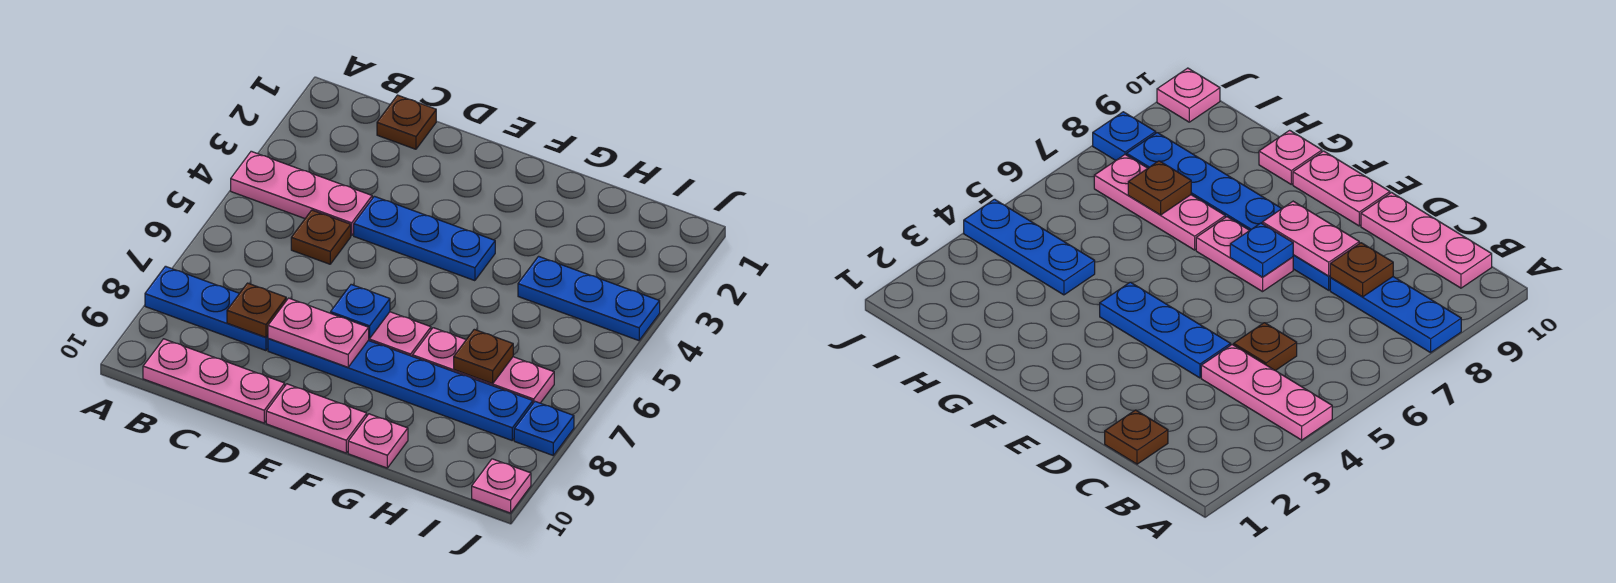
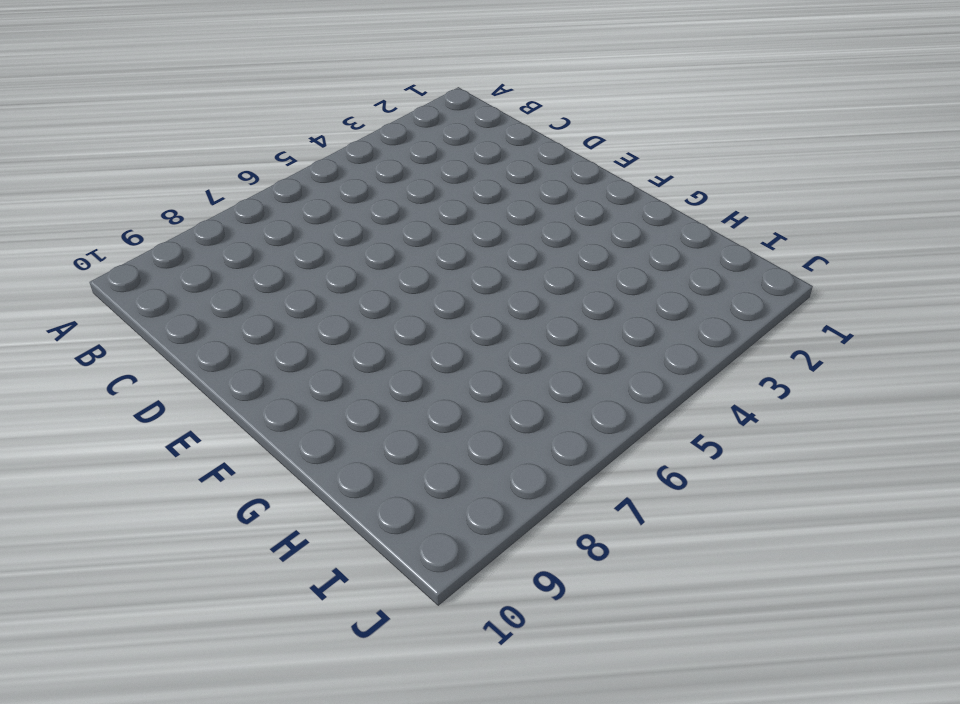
none -> pink 1x3 plate [231,151,372,236]
none -> blue 1x3 plate [145,266,268,351]
none -> pink 1x3 plate [143,339,285,423]

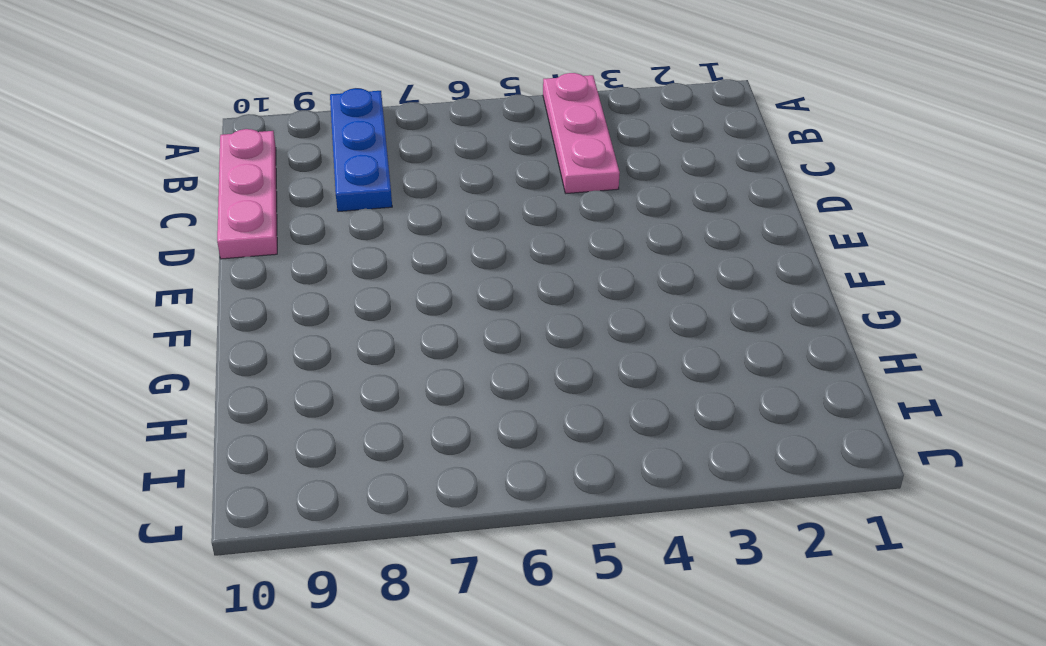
none -> brown 1x1 plate [377,95,436,149]
none -> brown 1x1 plate [291,210,351,264]
none -> blue 1x3 plate [354,196,495,281]

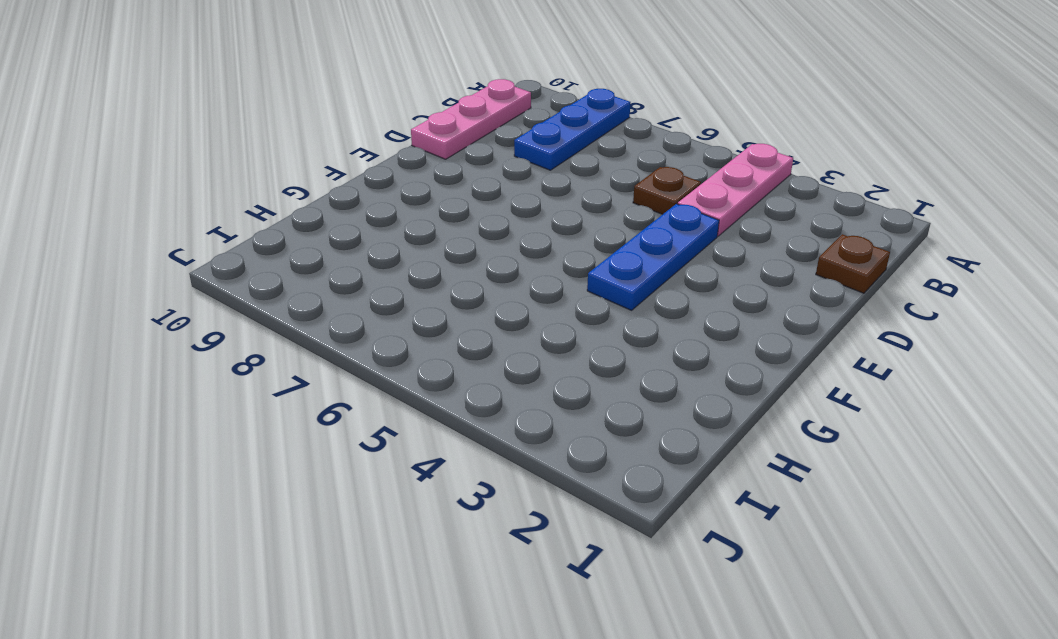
none -> blue 1x6 plate [268,339,533,440]
none -> pink 1x2 plate [368,312,431,356]
none -> pink 1x2 plate [266,384,367,453]

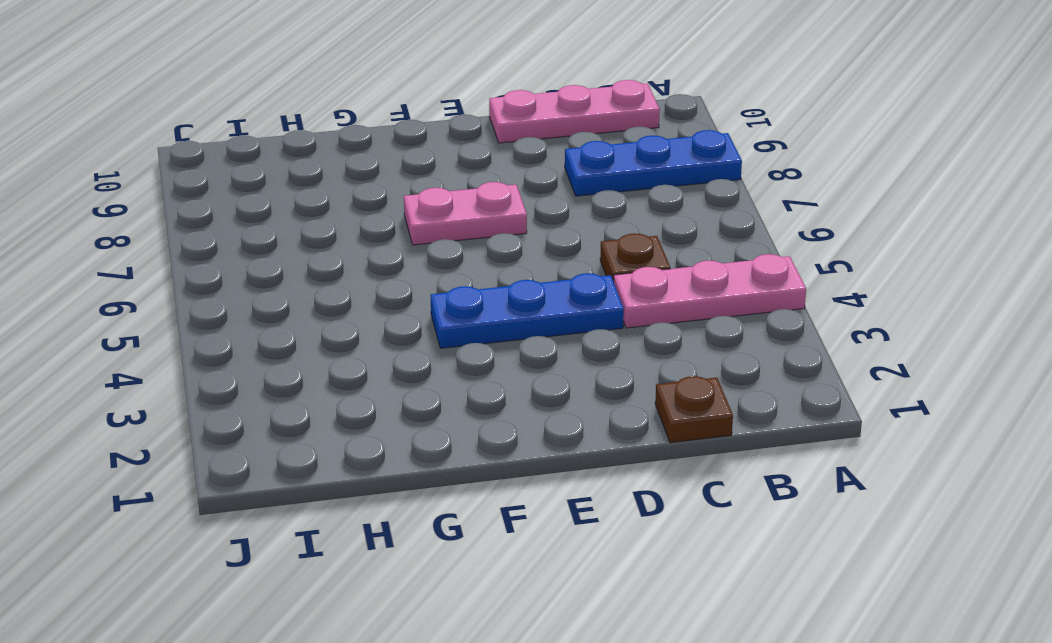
none -> blue 1x6 plate [268,339,533,440]
none -> pink 1x2 plate [266,384,367,453]
none -> pink 1x3 plate [413,328,554,403]

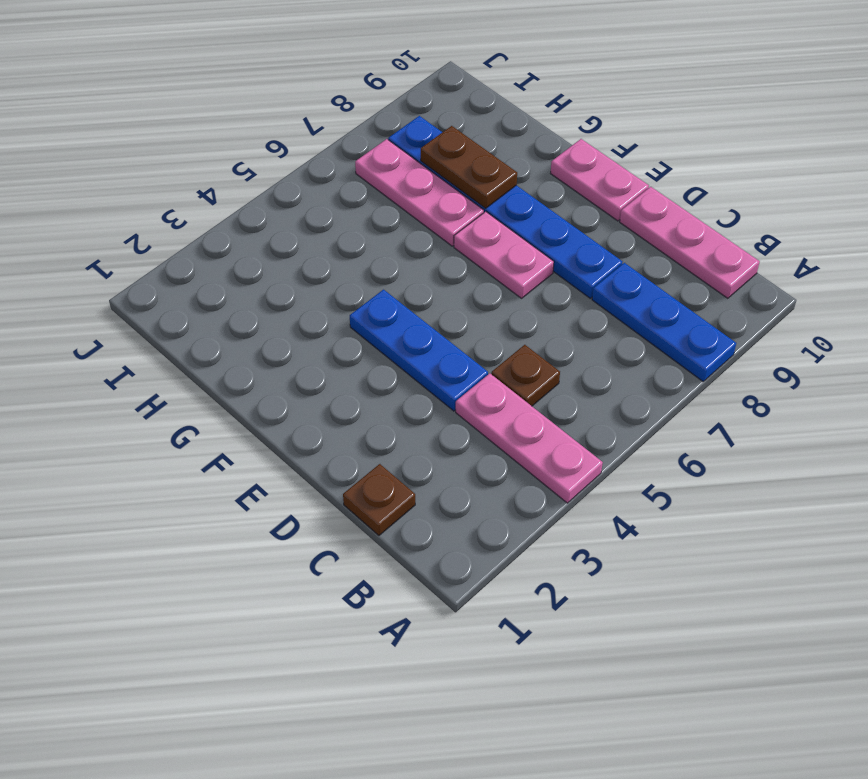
brown 1x2 plate [421,126,517,208] -> none
none -> pink 1x1 plate [348,414,408,468]
none -> blue 1x3 plate [518,256,660,341]
none -> blue 1x1 plate [514,402,574,455]

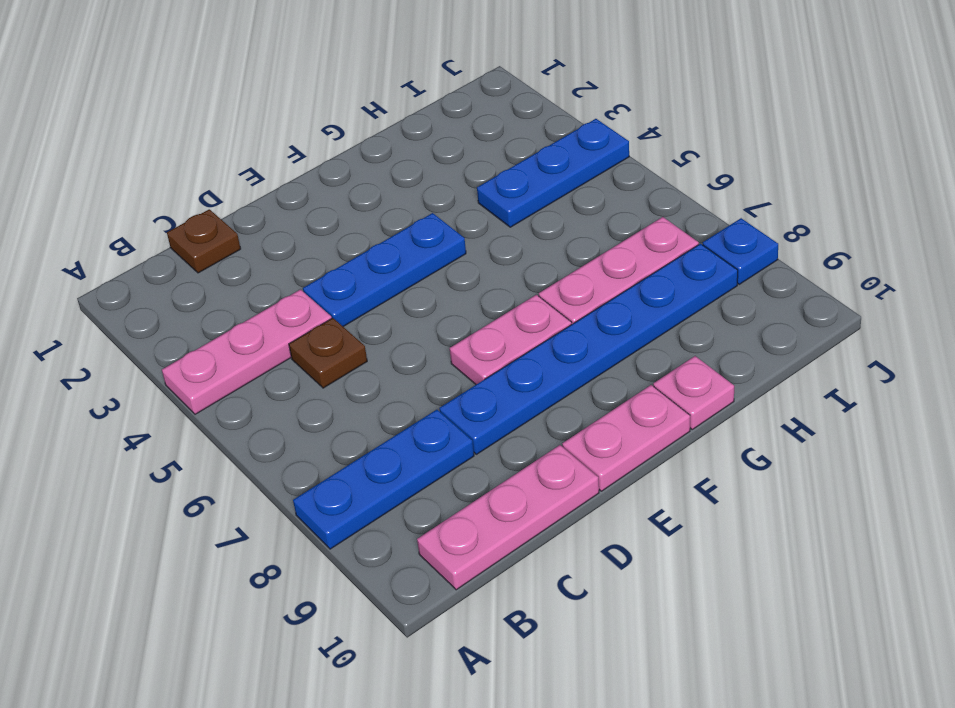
none -> pink 1x1 plate [472,459,531,513]
none -> brown 1x1 plate [227,283,286,337]
none -> pink 1x2 plate [268,298,369,367]

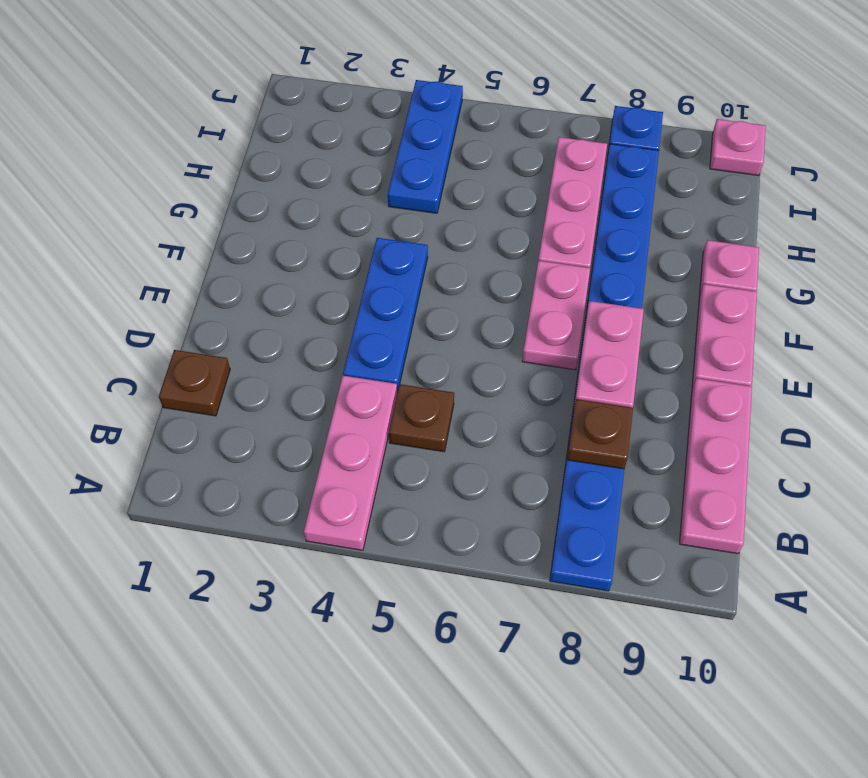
none -> blue 1x1 plate [331,285,390,339]
none -> brown 1x1 plate [454,329,513,384]

